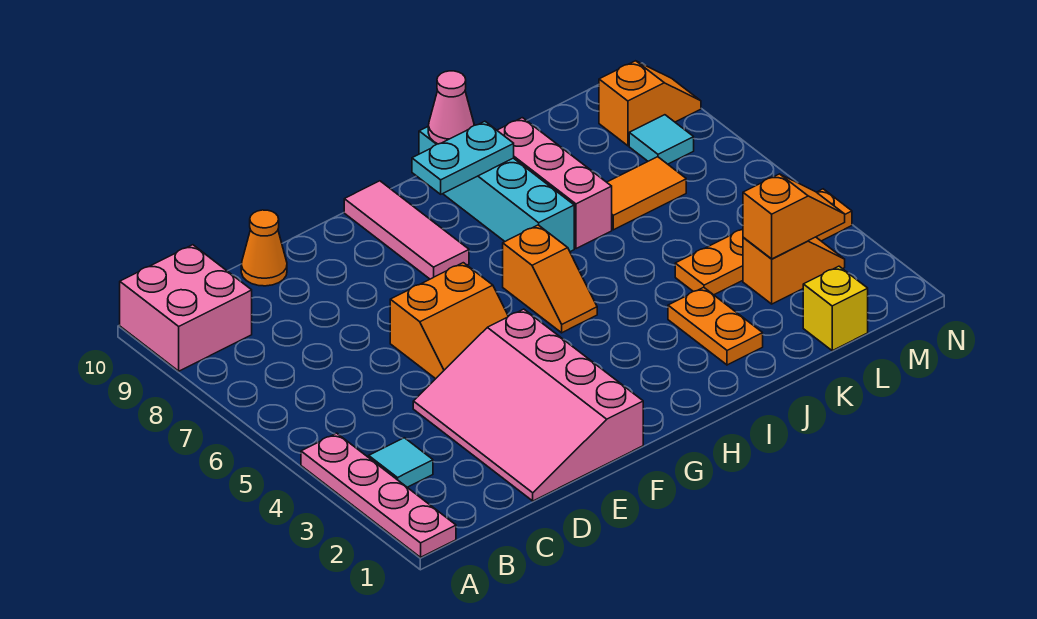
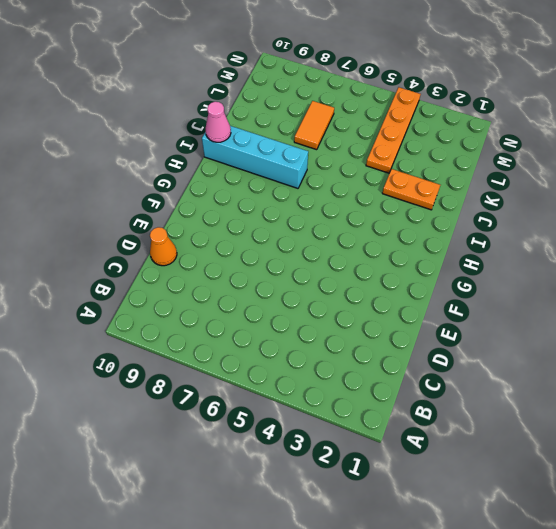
none -> pink 1x4 plate [301,433,456,557]
none -> pink 2x2 brick [120,245,252,371]
none -> cyan 1x1 tile [369,438,433,487]

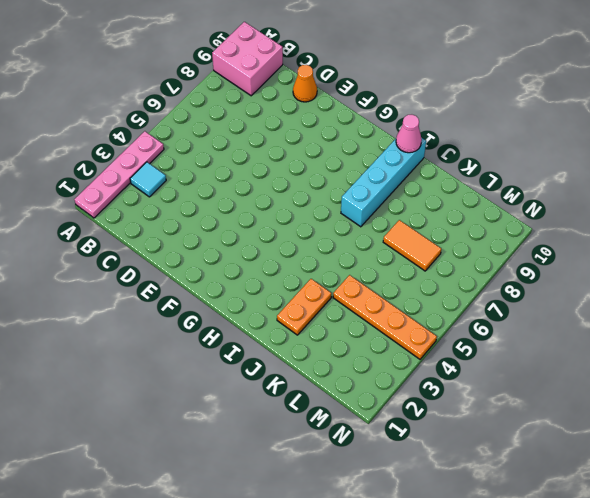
none -> pink 3x4 slope [413,309,643,501]
none -> orange 2x2 slope [390,263,508,379]
none -> pink 1x3 tile [344,181,469,279]

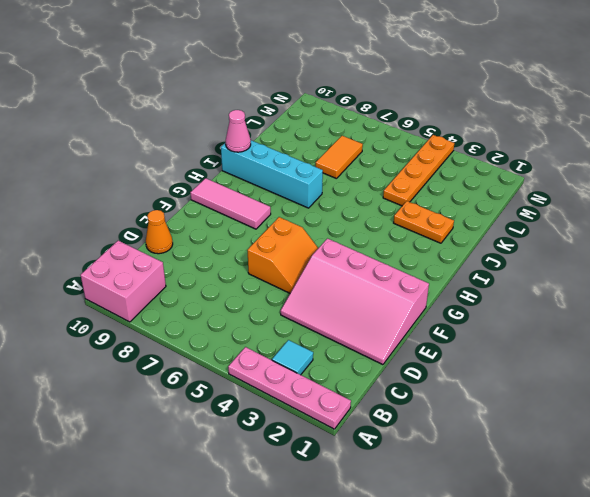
none -> orange 1x2 slope [503,225,597,333]
none -> pink 1x3 brick [497,118,612,249]
none -> yellow 1x1 brick [803,266,868,351]

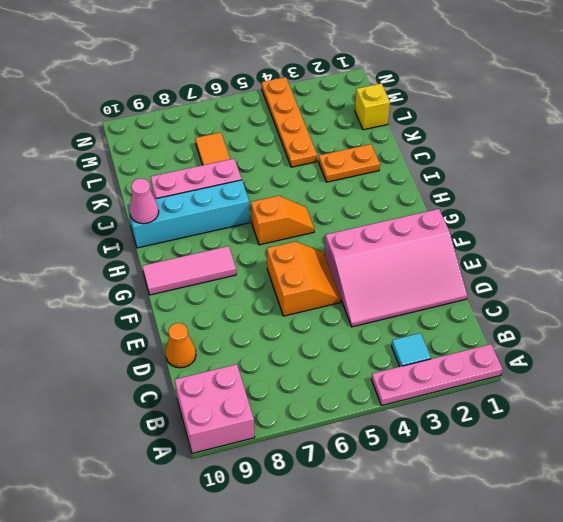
none -> orange 1x2 slope [743,237,845,304]
none -> cyan 1x1 tile [629,115,694,164]
none -> orange 1x2 slope [599,61,701,146]

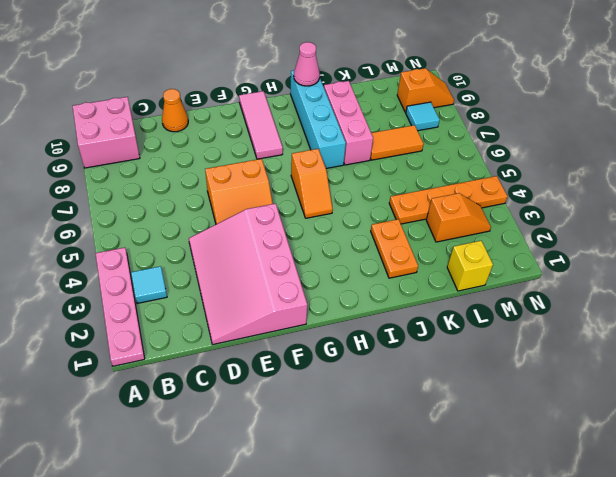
none -> cyan 1x2 plate [412,121,514,194]
none -> orange 1x2 slope [743,174,845,259]

